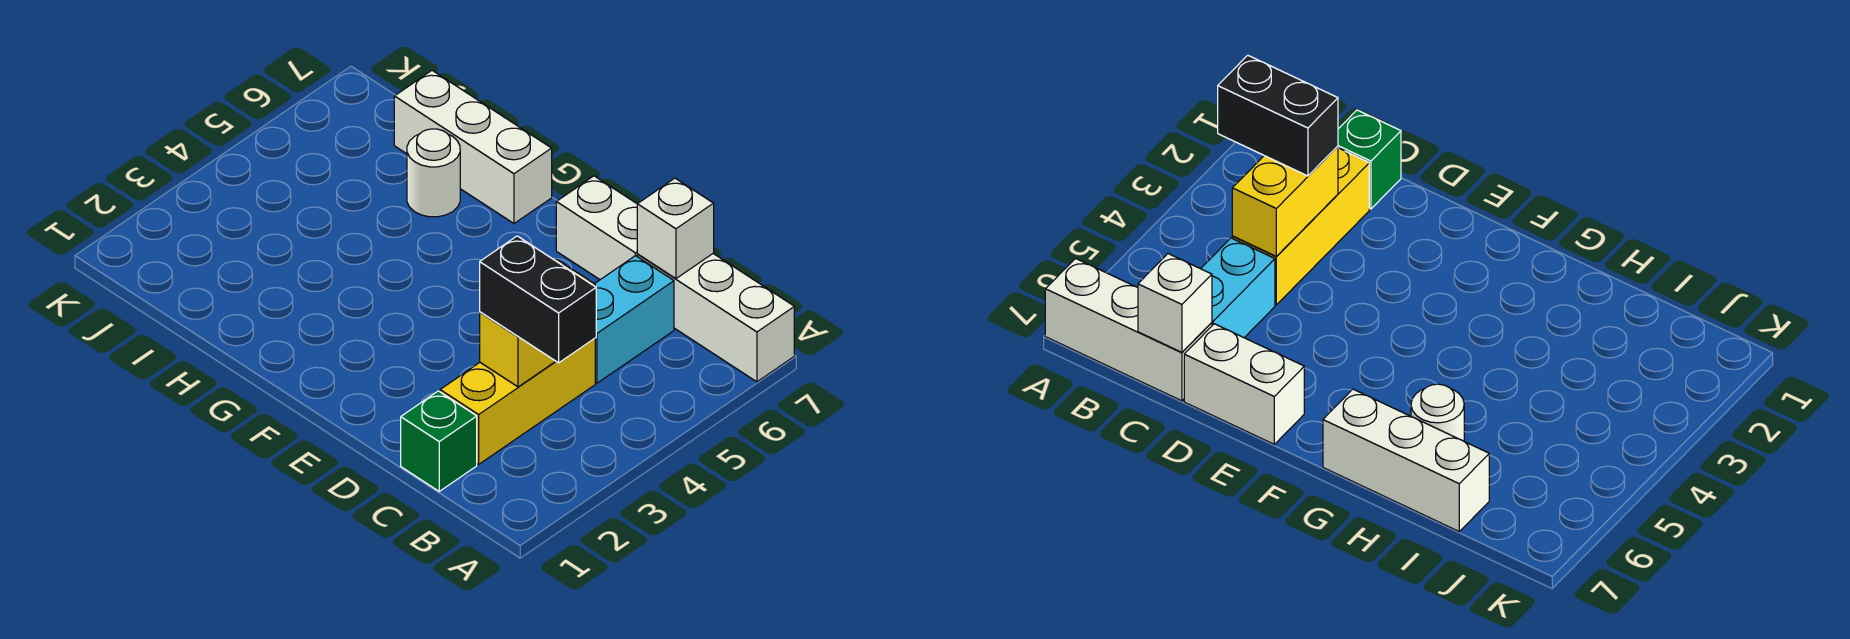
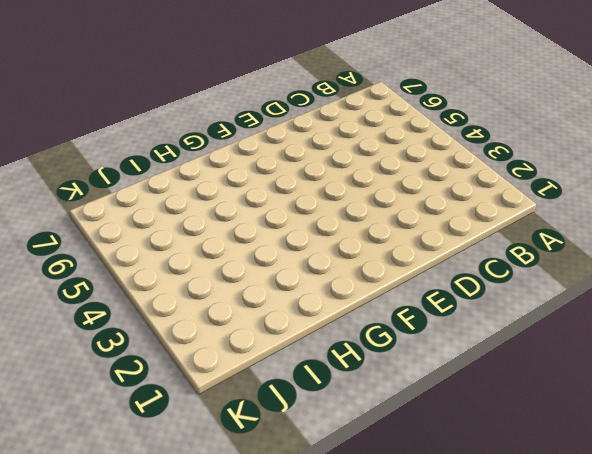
none -> white 1x3 brick [637,254,794,382]
none -> green 1x1 brick [401,391,477,491]

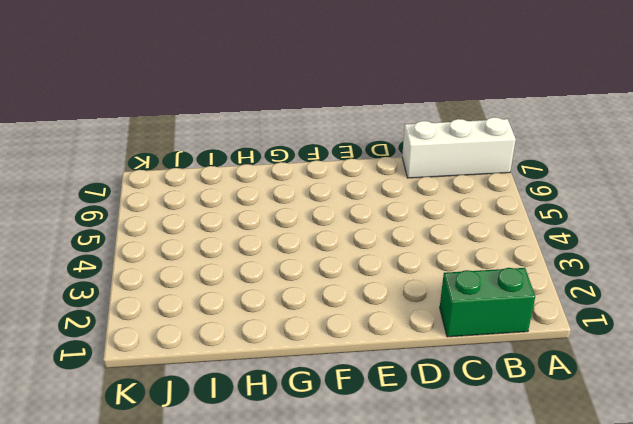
green 1x2 brick [440,268,535,337] -> green 1x1 brick [401,391,477,491]
none -> yellow 1x3 brick [440,338,595,464]
none -> cyan 1x2 brick [595,256,674,383]

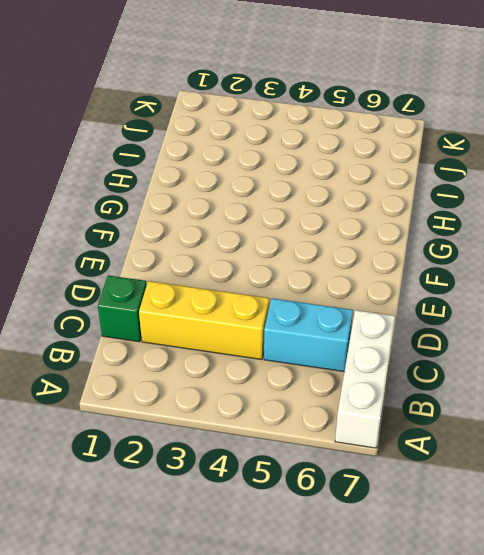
none -> white 1x2 brick [556,176,638,280]
none -> white 1x3 brick [394,70,552,223]

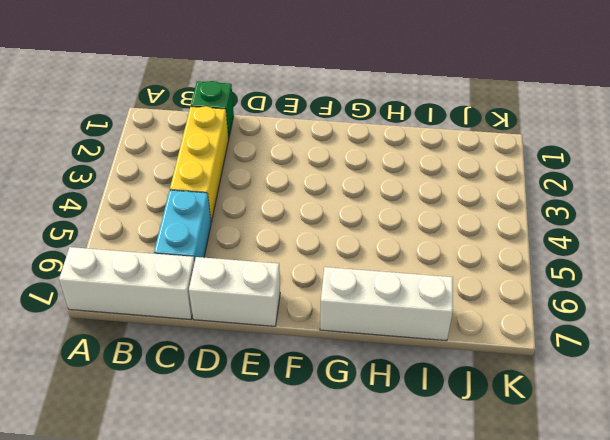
none -> white 1x1 round brick [407,129,460,217]
none -> yellow 1x2 brick [480,259,595,387]

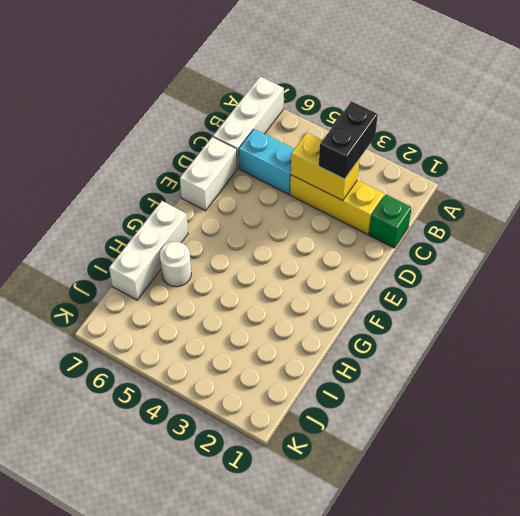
none -> white 1x1 brick [637,178,714,279]

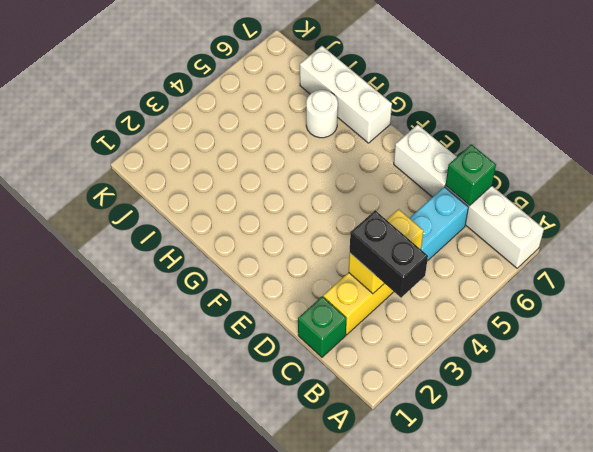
green 1x1 brick [445,144,496,206] -> white 1x1 brick [637,178,714,279]

